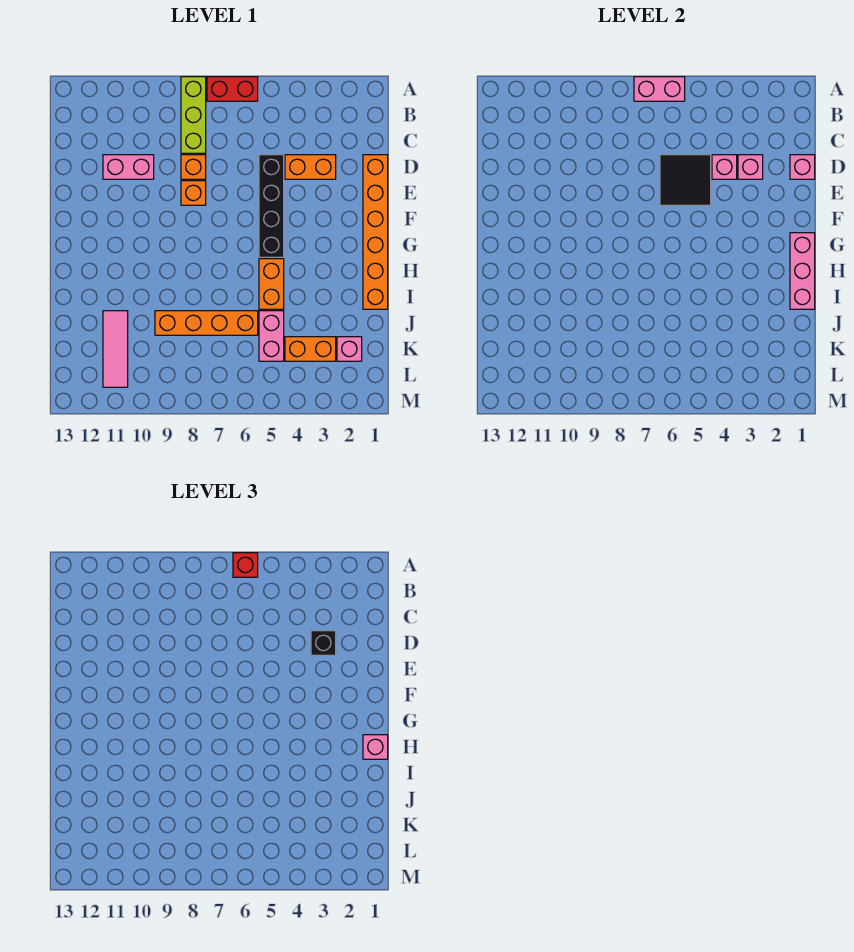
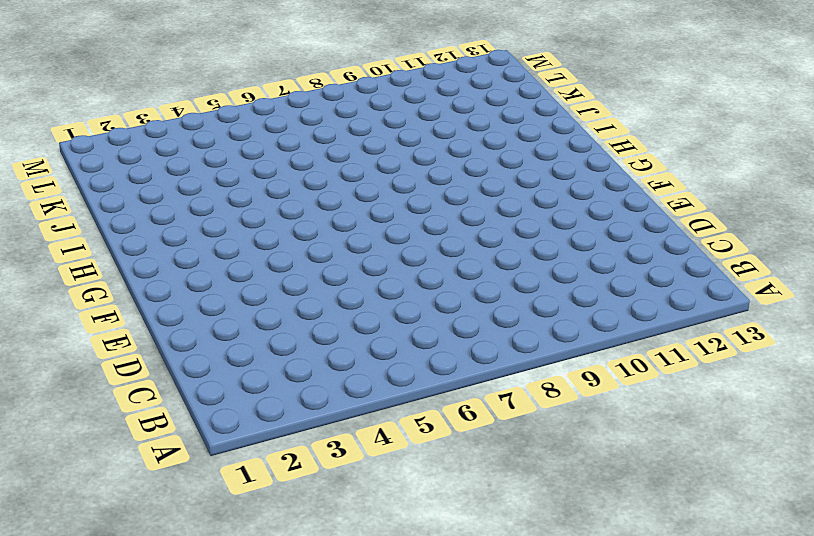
none -> red 1x2 brick [207,77,258,101]
none -> lime 1x3 brick [181,77,206,153]
none -> orange 1x6 brick [363,155,388,309]

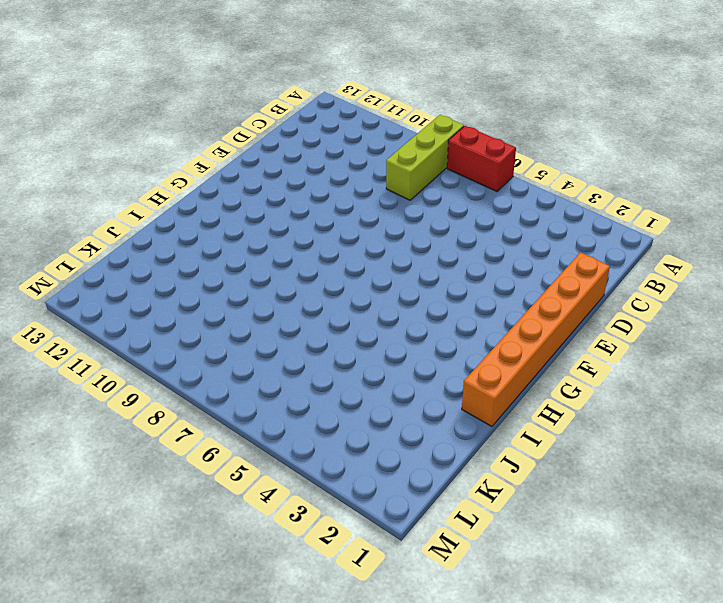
none -> orange 1x2 brick [285,155,336,179]
none -> black 1x4 brick [259,155,284,257]
none -> orange 1x1 brick [181,155,206,179]

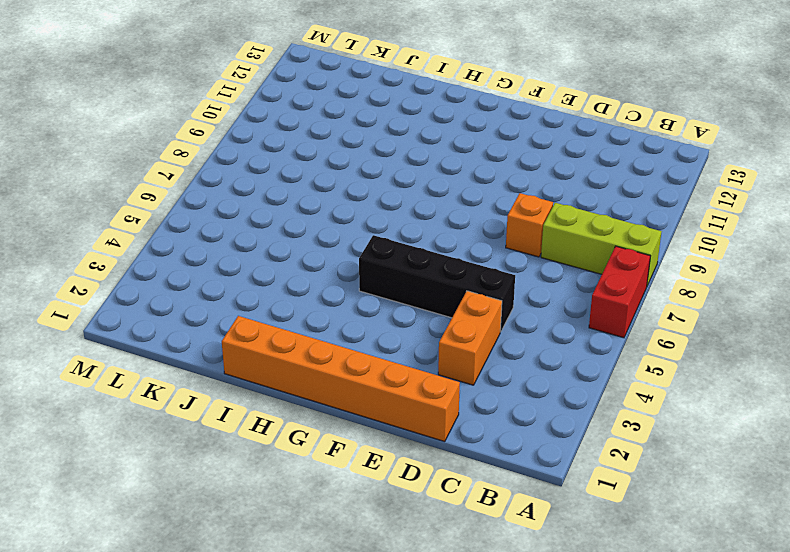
none -> pink 1x2 brick [103,155,154,179]
none -> orange 1x1 brick [181,181,206,205]
none -> orange 1x2 brick [259,259,284,309]

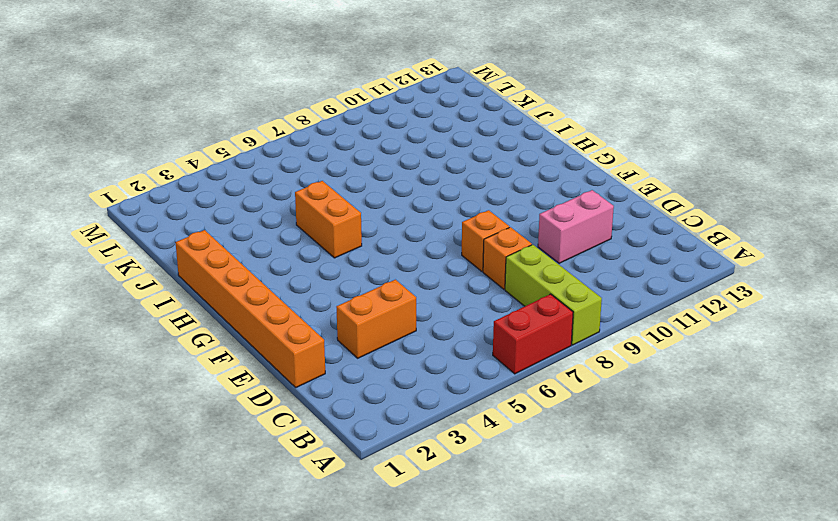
none -> black 1x4 brick [259,155,284,257]
none -> pink 1x2 brick [259,311,284,361]
none -> orange 1x4 brick [155,311,258,335]

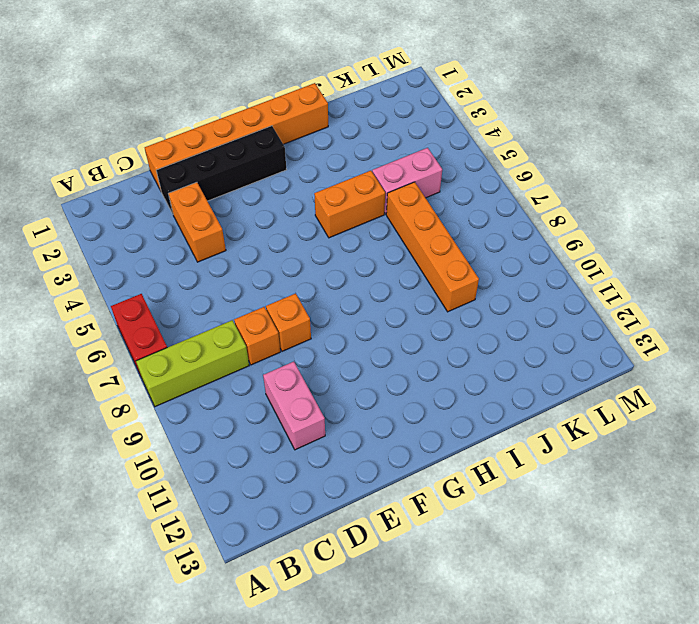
black 1x4 brick [156,126,286,214] -> black 1x4 brick moved to [259,155,284,257]
none -> pink 1x3 tile [103,311,128,387]
none -> pink 1x1 brick [337,337,362,361]
none -> orange 1x2 brick [285,337,336,361]

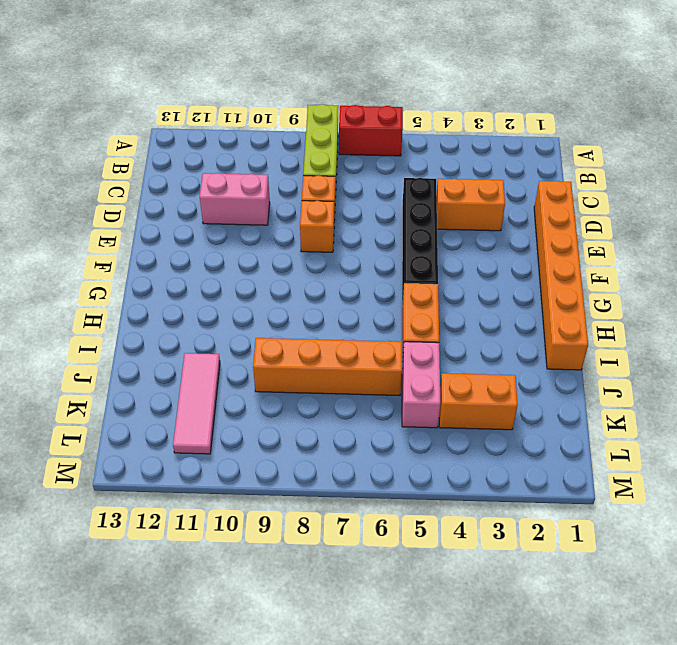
none -> pink 1x1 brick [337,337,362,361]
none -> pink 1x2 brick [634,77,685,101]
none -> pink 1x1 brick [790,155,815,179]

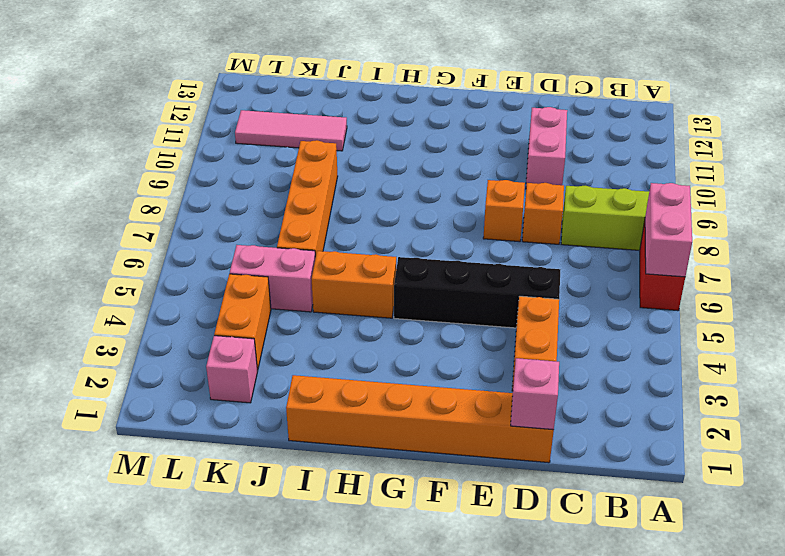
none -> pink 1x1 brick [738,155,763,179]
none -> pink 1x1 brick [712,155,737,179]
none -> black 2x2 tile [660,155,711,205]

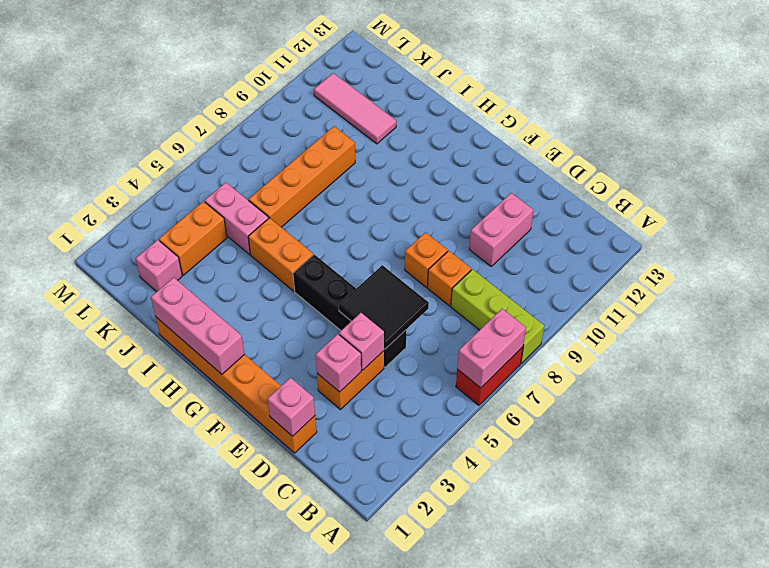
none -> red 1x1 brick [233,553,258,577]
none -> black 1x1 brick [311,631,336,655]
none -> pink 1x1 brick [363,735,388,759]

